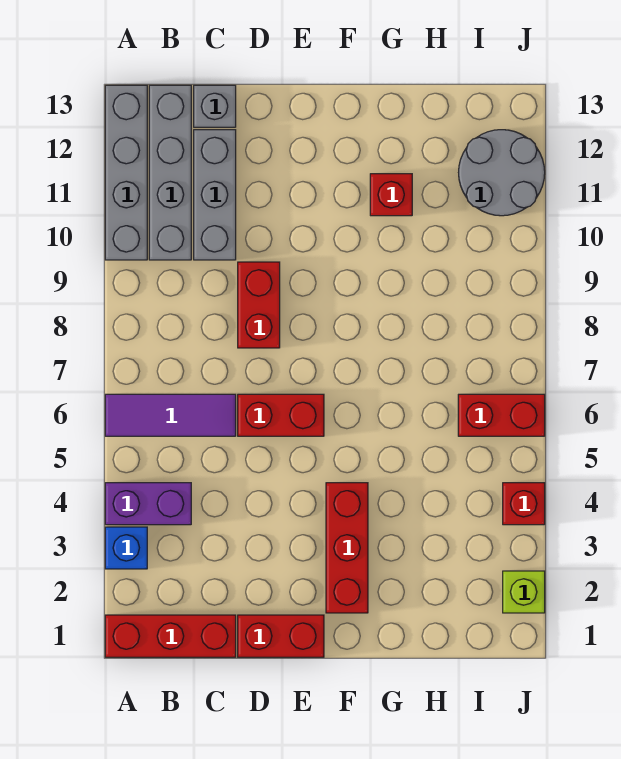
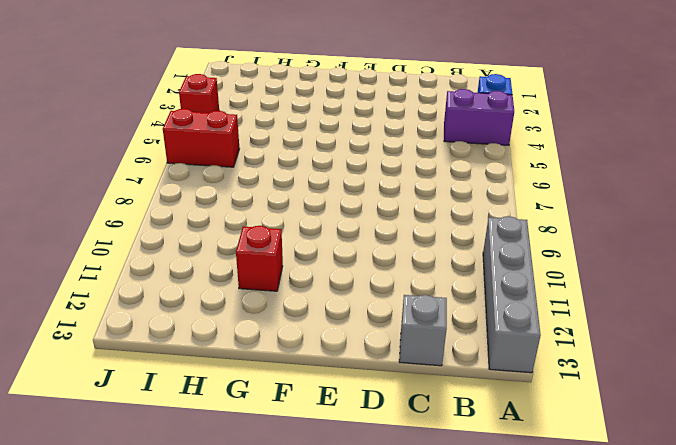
none -> red 1x3 brick [105,615,236,657]
none -> purple 1x3 tile [105,394,236,436]
none -> grey 1x4 brick [149,85,191,260]

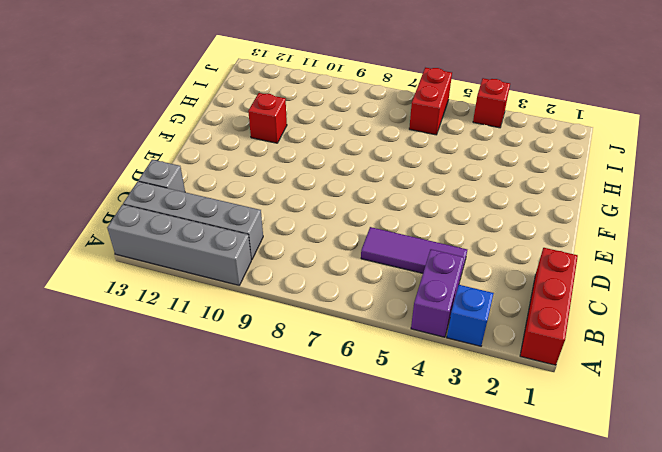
purple 1x3 tile [361,227,467,278] -> purple 1x3 tile turned to [105,394,236,436]
none -> grey 1x3 brick [194,130,236,260]
none -> red 1x2 brick [238,615,324,657]
none -> red 1x2 brick [238,394,324,436]

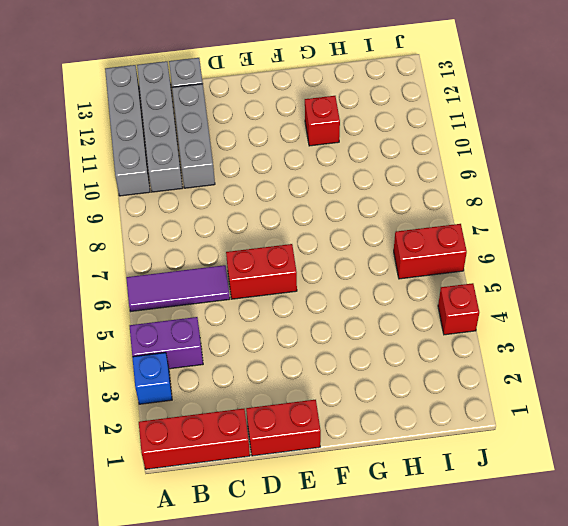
none -> red 1x2 brick [238,262,280,348]
none -> red 1x3 brick [326,483,368,613]
none -> grey 2x2 round brick [459,130,545,216]

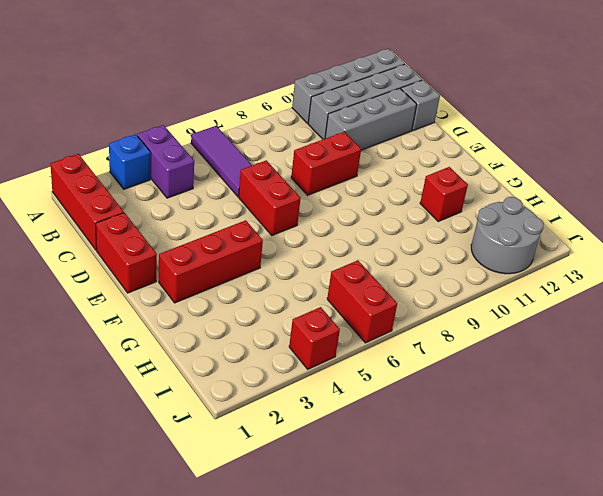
none -> lime 1x1 brick [503,571,545,613]

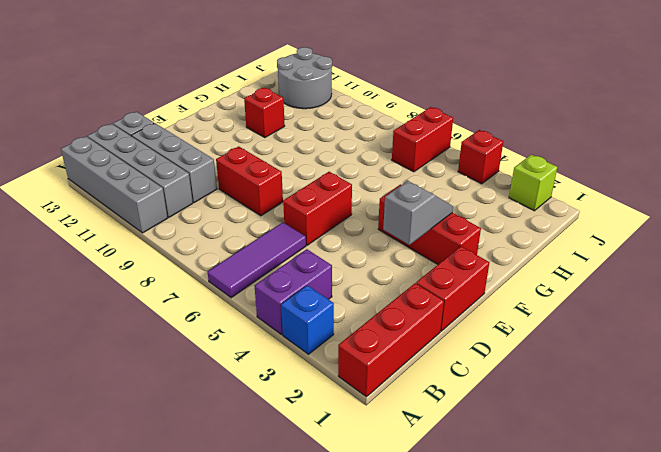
grey 1x2 slope [383,181,453,245] -> none

